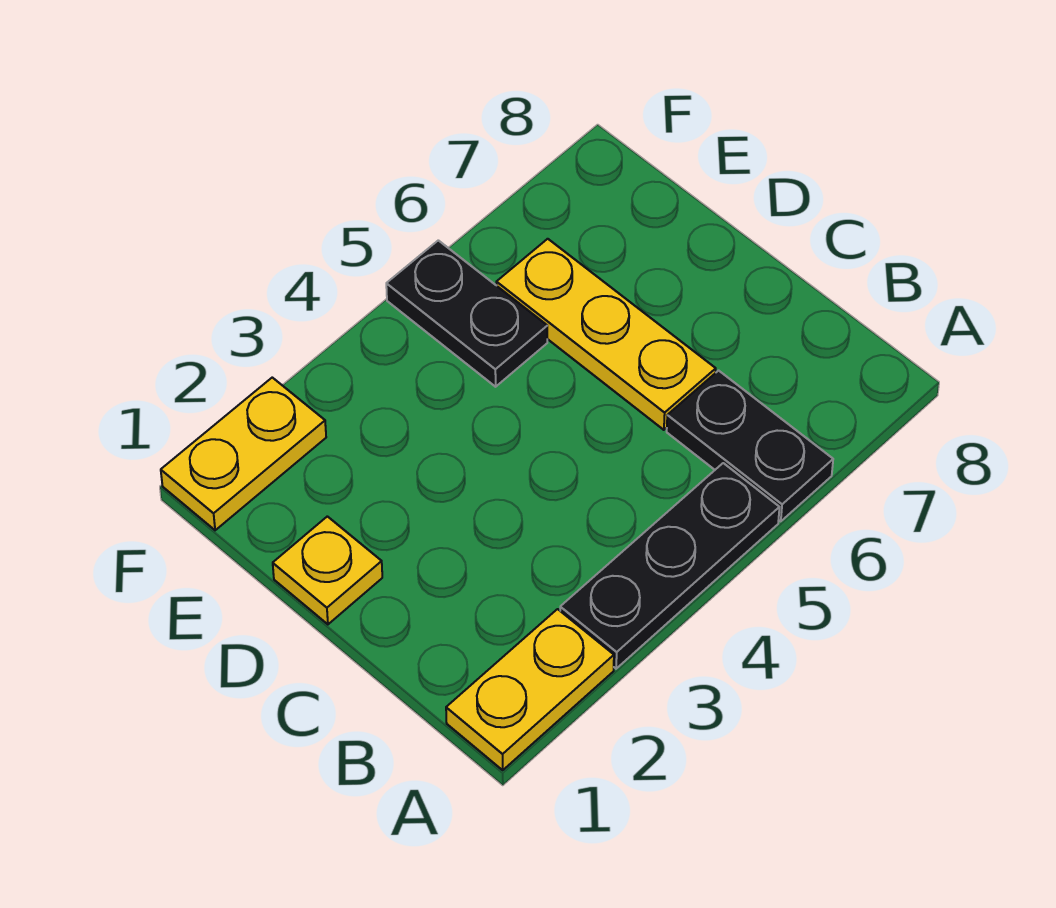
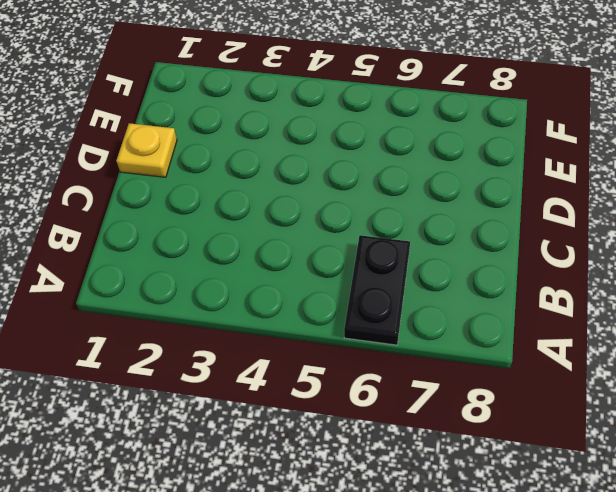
none -> yellow 1x2 plate [446,609,614,770]
none -> black 1x3 plate [560,463,780,669]

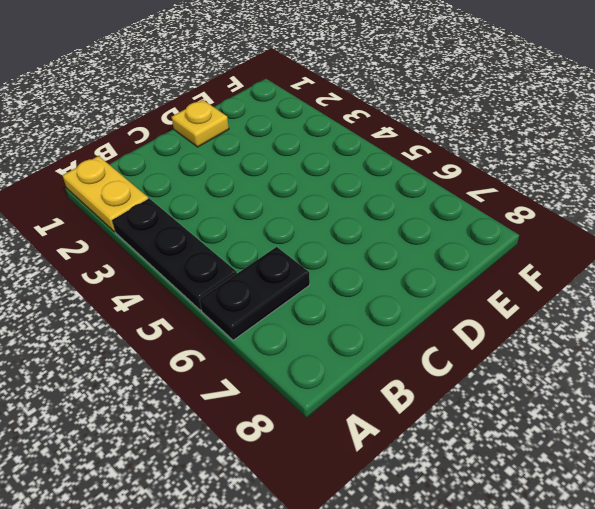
none -> yellow 1x3 plate [496,239,716,430]
none -> black 1x2 plate [386,240,547,387]

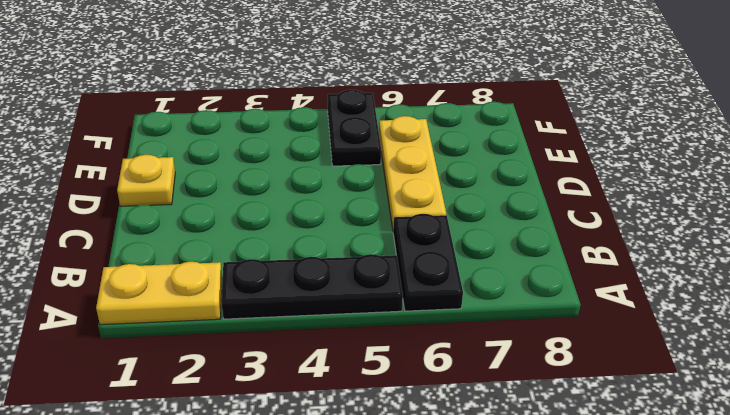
none -> yellow 1x2 plate [161,378,326,530]

